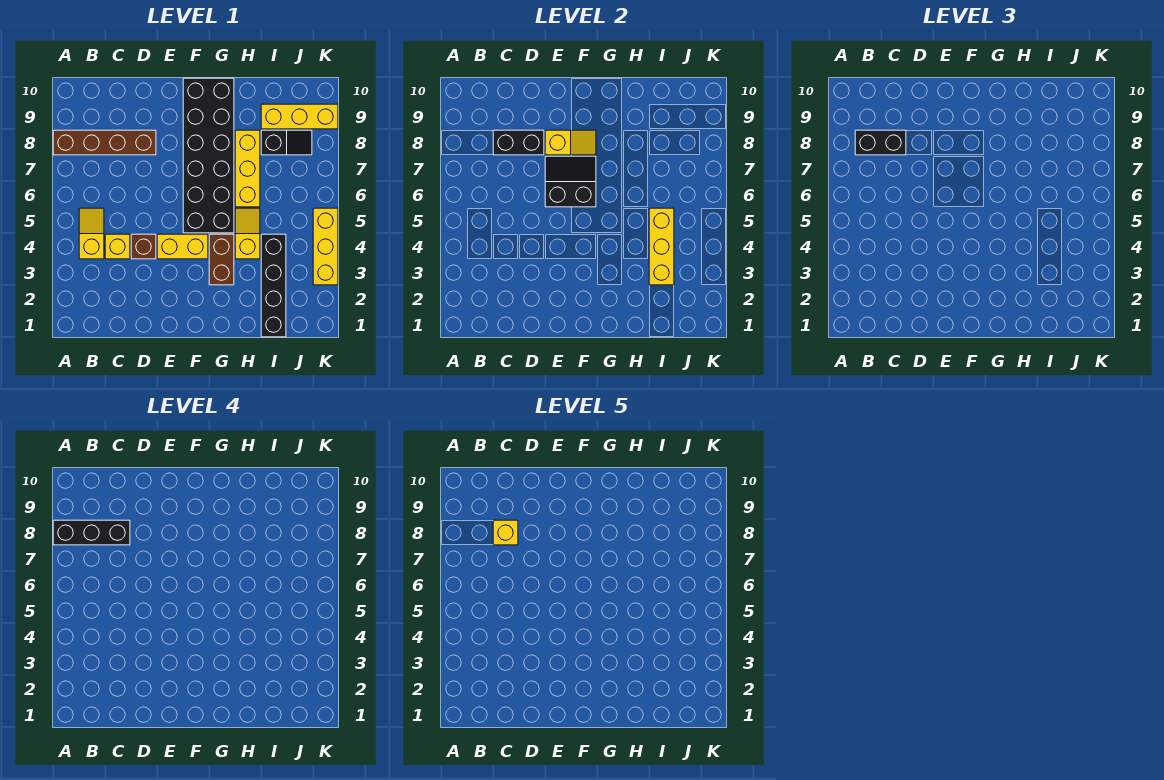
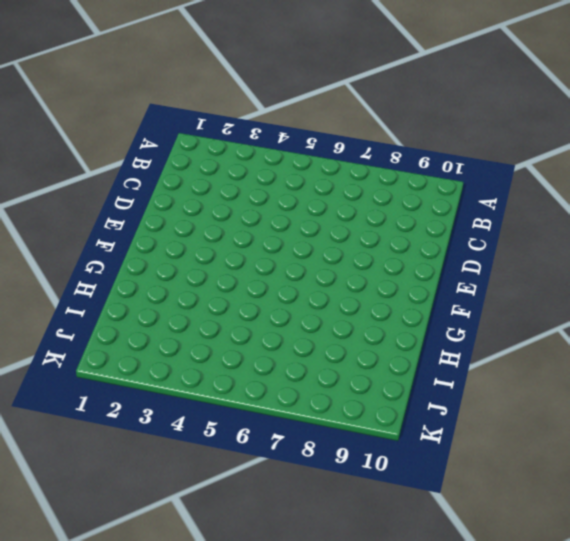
none -> brown 1x4 brick [53,130,156,155]
none -> yellow 1x2 slope [79,208,104,259]
none -> yellow 1x1 brick [105,234,130,259]

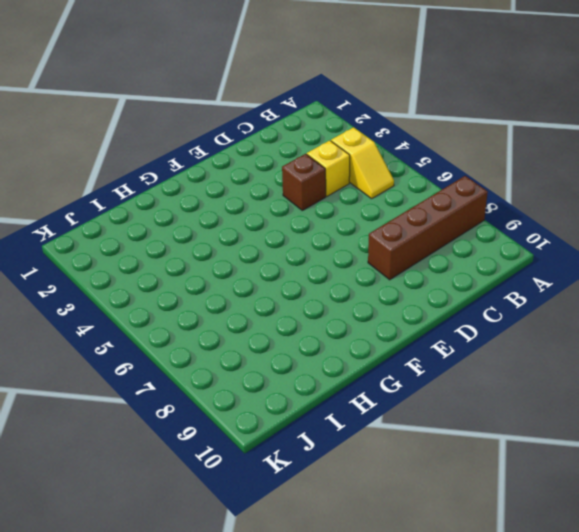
none -> yellow 1x2 brick [157,234,208,259]
none -> black 2x6 brick [183,78,234,233]
none -> brown 1x2 brick [209,234,234,285]

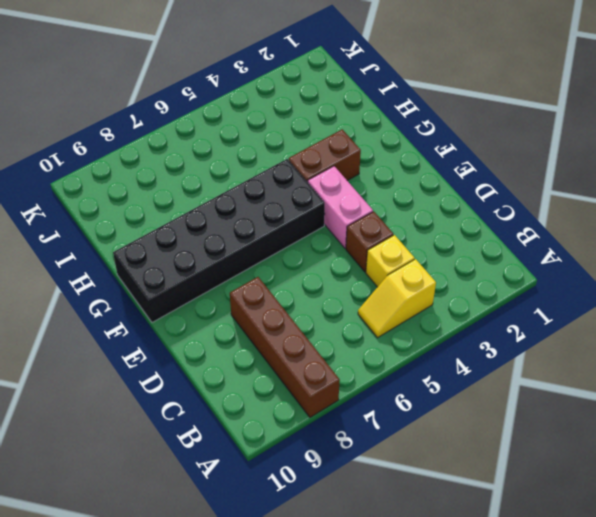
pink 1x2 brick [308,166,373,248] -> yellow 1x2 brick [157,234,208,259]
none -> yellow 1x2 slope [235,208,260,259]
none -> yellow 1x3 brick [235,130,260,207]
none -> black 1x4 brick [261,234,286,337]

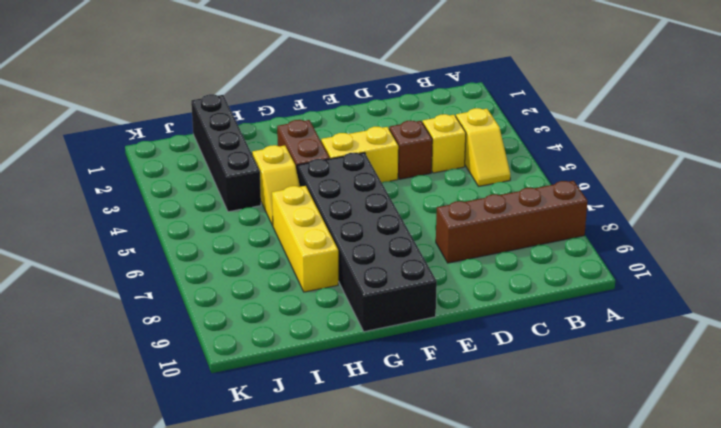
none -> black 1x2 slope [261,130,312,155]
none -> yellow 1x3 brick [261,104,338,129]
none -> yellow 1x3 brick [313,208,338,285]

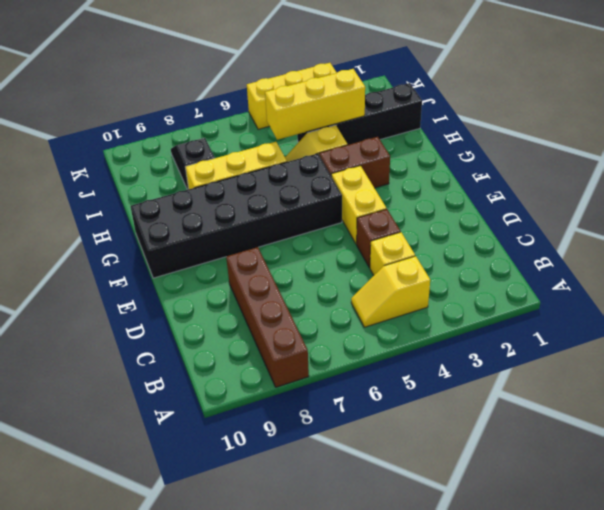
none -> yellow 1x3 brick [261,104,338,129]
none -> black 1x2 brick [493,130,544,155]
none -> black 2x2 slope [545,156,596,207]

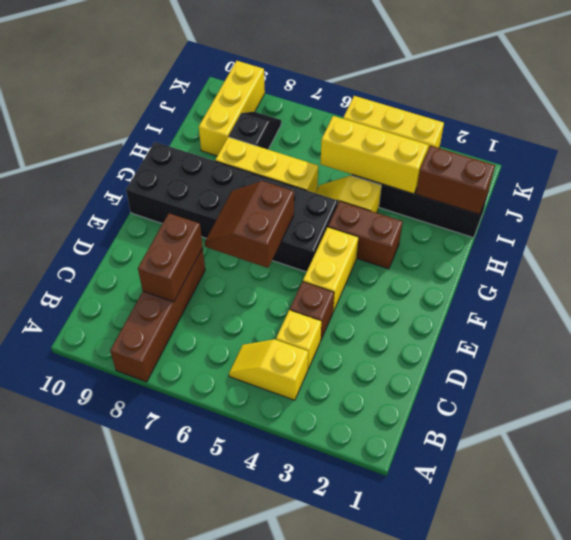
brown 1x2 brick [138,213,203,302] -> black 1x2 brick [493,130,544,155]
brown 2x2 slope [204,181,294,268] -> black 2x2 slope [545,156,596,207]
brown 1x2 brick [416,145,495,214] -> none
none -> yellow 1x2 slope [545,130,596,155]
none -> black 1x2 brick [855,130,906,155]
none -> black 1x3 brick [53,520,130,545]

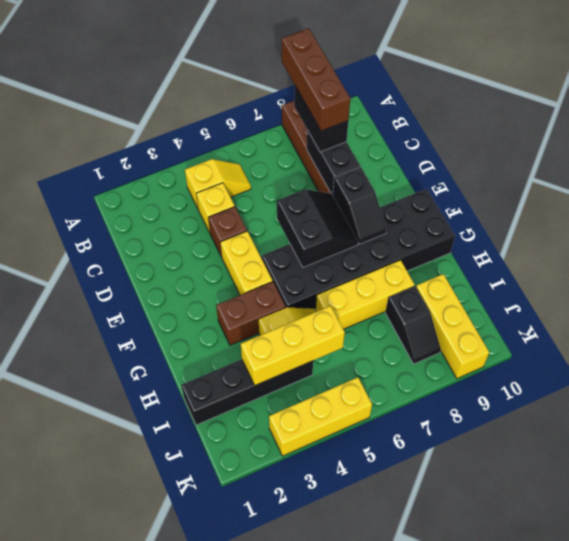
brown 1x3 brick [282,28,350,131] -> black 1x3 brick [53,520,130,545]
black 1x2 slope [333,167,386,244] -> yellow 1x2 slope [545,130,596,155]
none -> yellow 1x1 brick [493,520,518,545]

